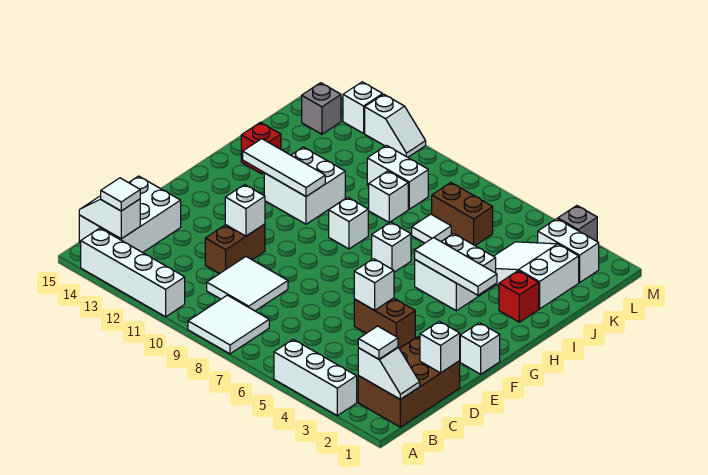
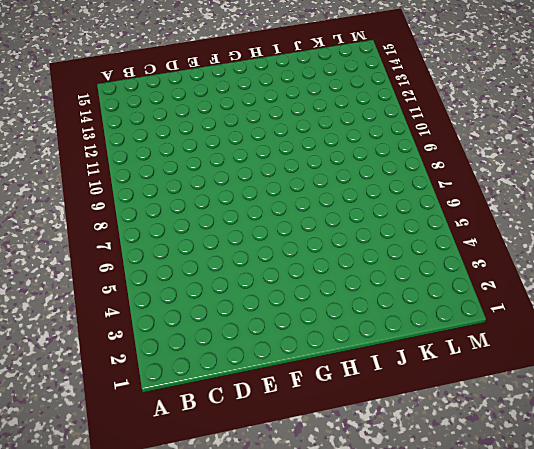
none -> white 1x3 brick [274,339,357,416]
none -> white 2x2 tile [188,295,269,354]
none -> white 1x4 brick [81,228,185,317]
none -> brown 2x3 brick [358,337,460,427]

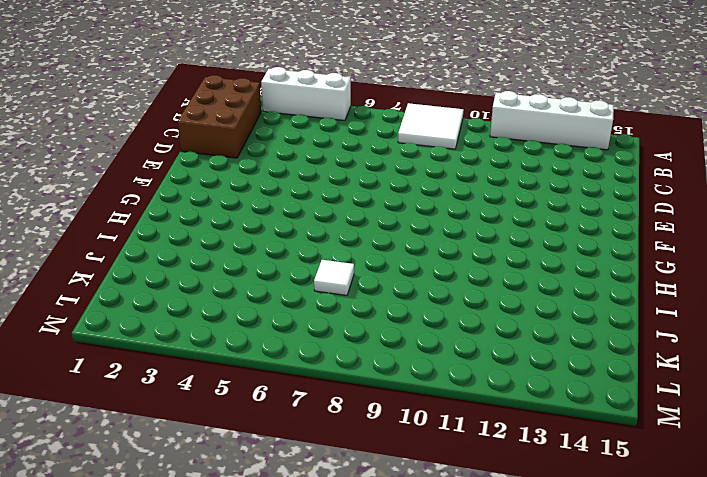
none -> white 2x3 brick [79,176,181,253]
none -> white 2x2 tile [207,257,288,311]
none -> brown 1x2 brick [205,224,265,274]
none -> brown 1x2 brick [354,298,415,348]

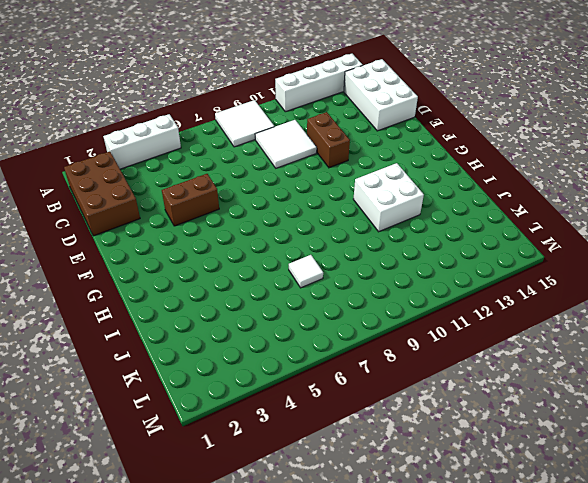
none -> white 1x1 brick [460,323,500,374]
none -> white 2x2 brick [415,234,496,311]
none -> white 1x1 brick [372,222,411,272]
none -> white 1x1 brick [329,197,368,249]

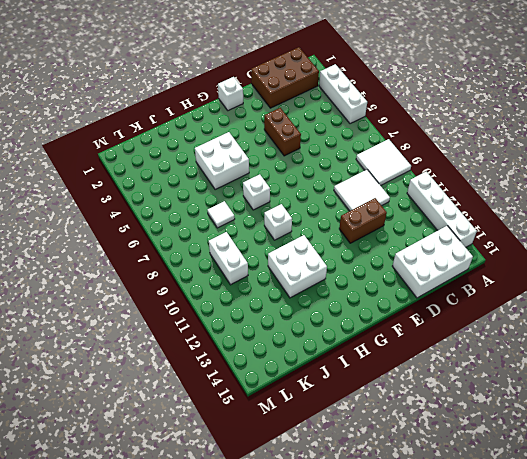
none -> red 1x1 brick [499,271,539,322]
none -> red 1x1 brick [241,122,281,174]
none -> white 2x3 slope [494,242,579,309]
none -> white 1x1 brick [369,171,408,223]

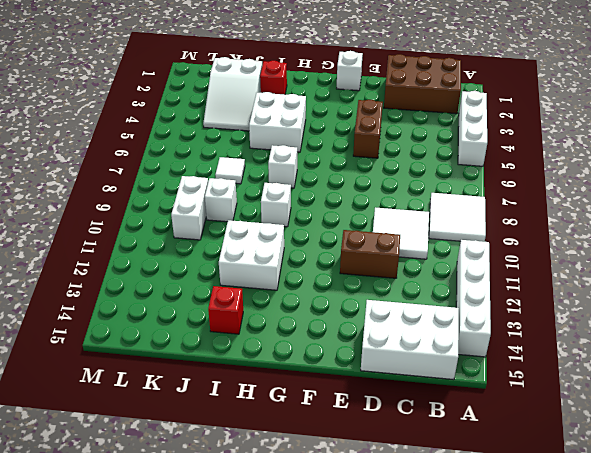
none -> brown 1x2 brick [432,183,493,245]
none -> white 1x2 brick [538,219,599,282]
none -> grey 1x1 brick [302,83,341,134]
none -> grey 1x1 brick [558,206,597,241]

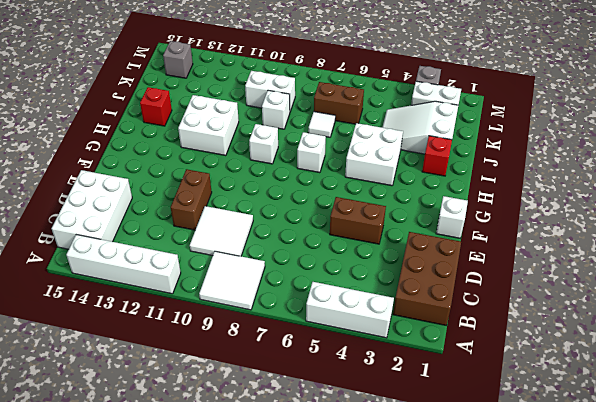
none -> white 1x2 slope [365,94,426,157]
none -> white 1x1 brick [343,82,383,133]
none -> white 1x2 slope [358,347,420,399]
none -> white 1x2 slope [79,196,140,239]

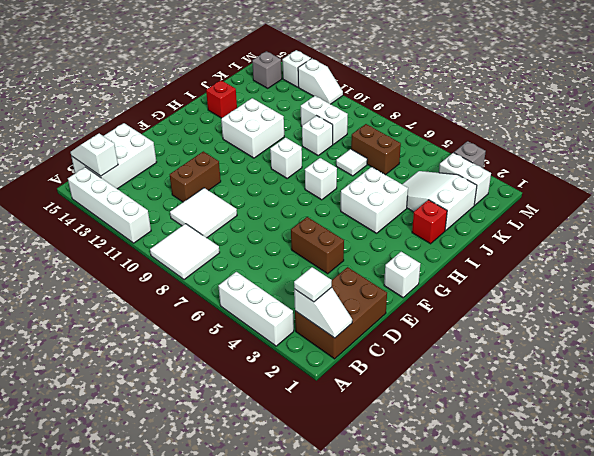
none -> white 1x1 brick [420,321,460,373]
none -> white 1x1 brick [354,259,394,310]
none -> white 1x1 brick [225,185,265,236]
none -> white 1x3 tile [415,238,497,295]

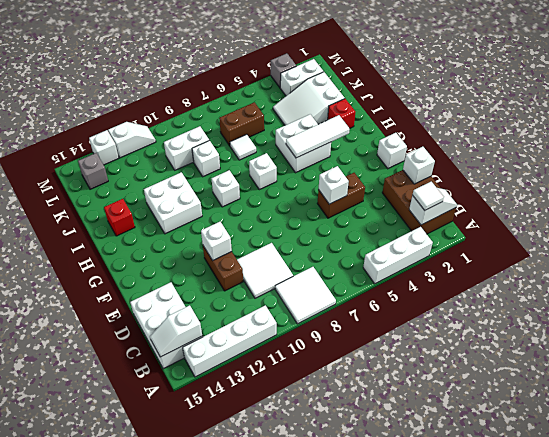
none -> white 1x3 tile [243,139,325,197]
none -> white 1x1 tile [101,178,140,211]

